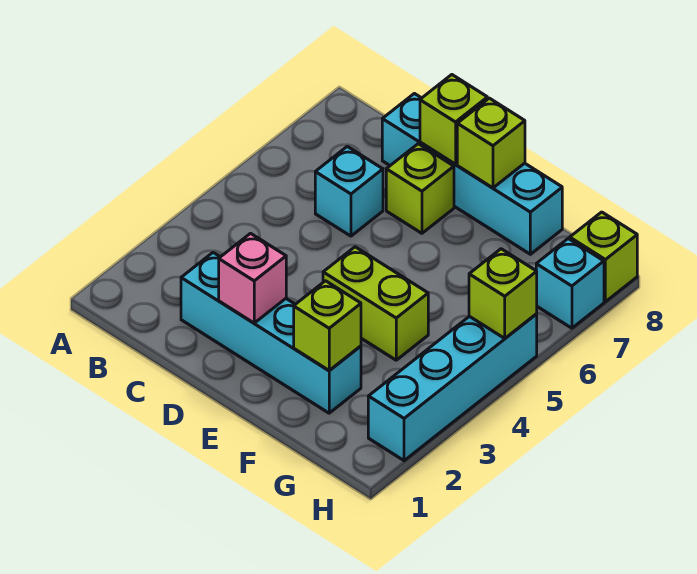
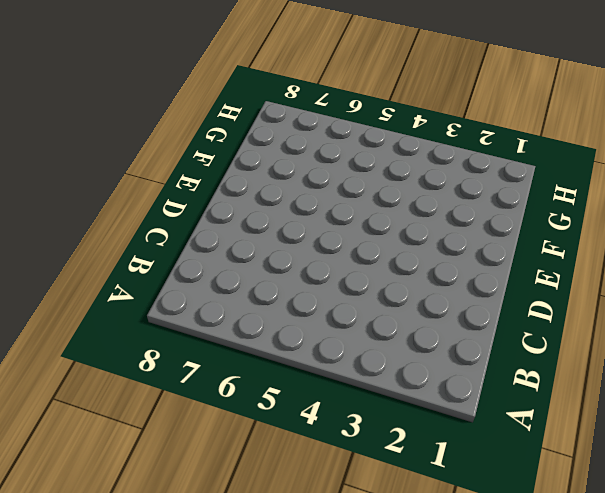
none -> cyan 1x4 brick [181,253,361,413]
none -> cyan 1x1 brick [315,146,383,236]
none -> cyan 1x4 brick [382,94,562,254]

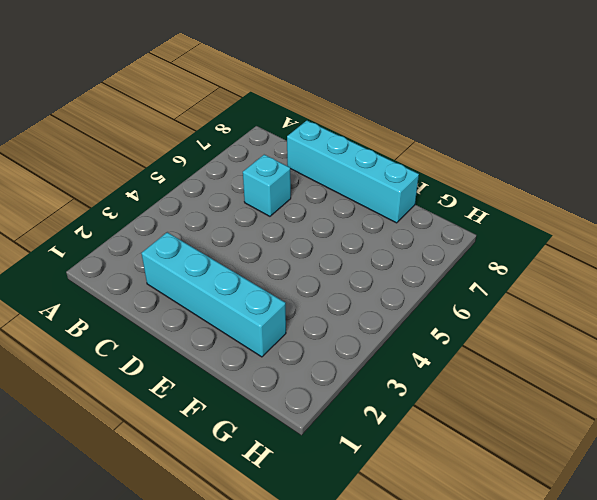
none -> lime 1x1 brick [386,144,454,233]
none -> lime 1x2 brick [323,247,428,360]
none -> cyan 1x4 brick [368,314,537,461]

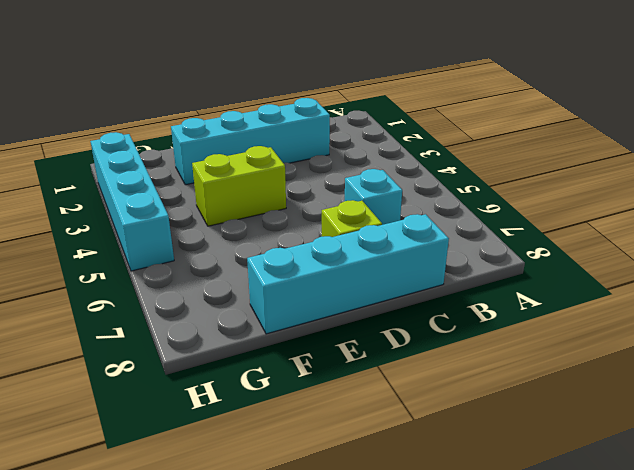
none -> cyan 1x1 brick [536,239,604,328]
none -> lime 1x1 brick [570,212,637,302]
none -> pink 1x1 brick [219,233,286,323]

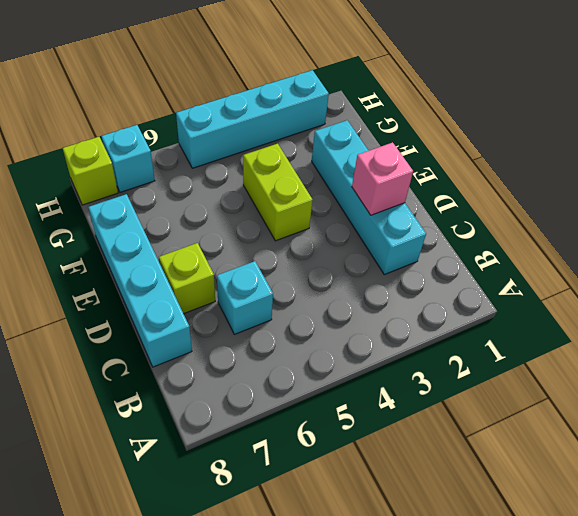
none -> lime 1x1 brick [420,75,487,164]
none -> lime 1x1 brick [457,98,525,188]
none -> lime 1x1 brick [294,281,361,370]

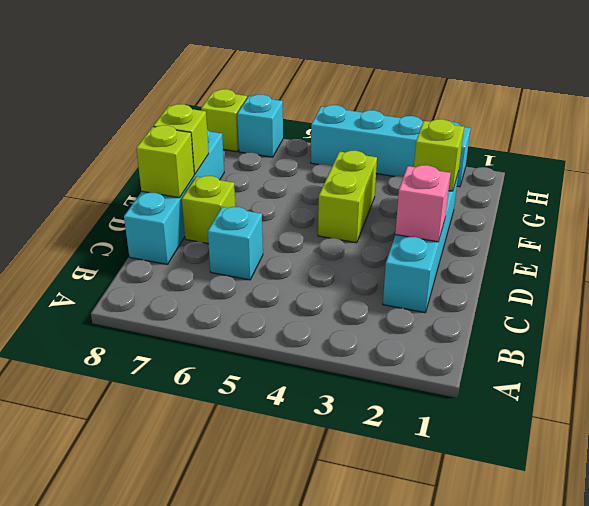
none -> lime 1x1 brick [469,249,537,338]

